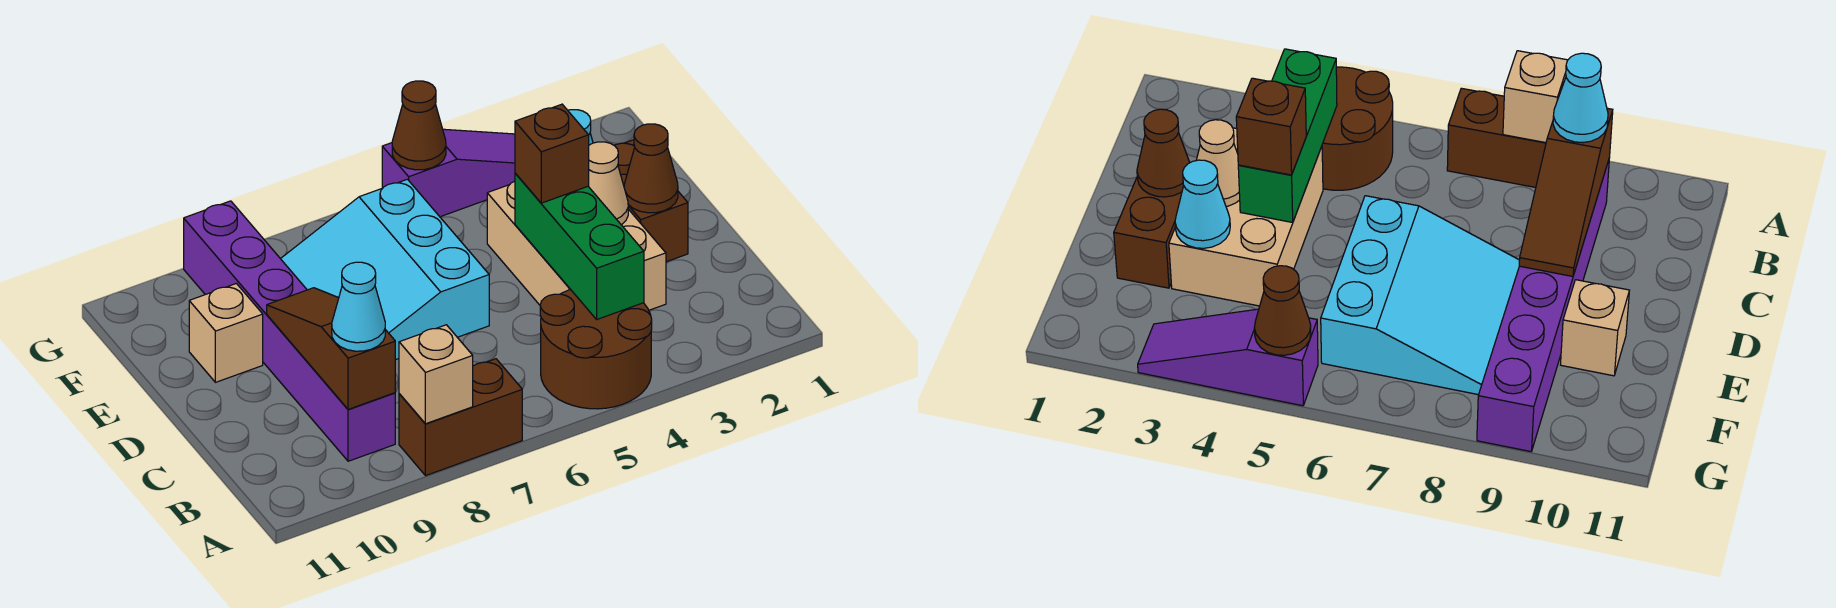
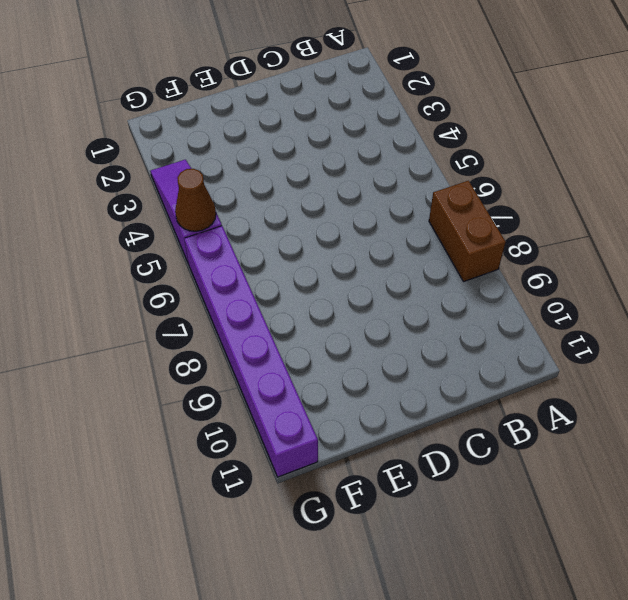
purple 1x6 brick [184,226,318,477] -> purple 1x6 brick turned to [184,201,395,461]
none -> brown 2x2 round brick [540,290,652,409]
none -> tan 2x3 brick [487,181,666,310]
none -> brown 1x2 brick [614,140,688,262]

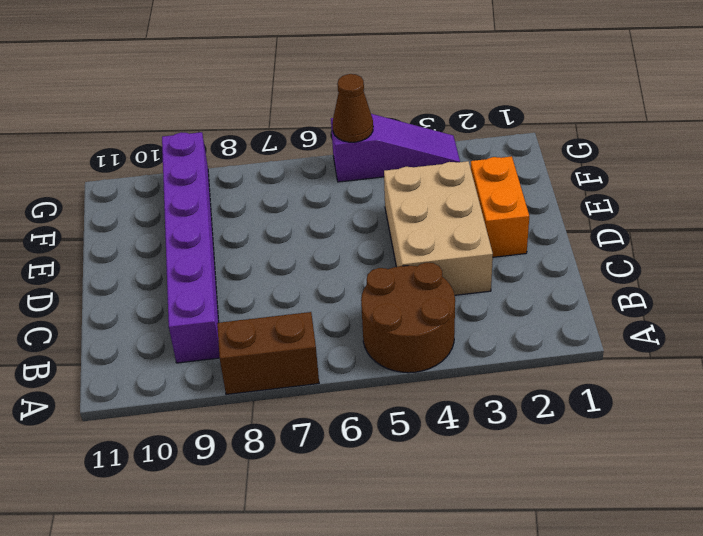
orange 1x2 brick [471,156,529,257] -> brown 1x2 brick [614,140,688,262]
none -> cyan 3x3 slope [281,179,489,360]
none -> tan 1x1 brick [189,283,263,382]
none -> tan 1x1 brick [399,325,473,424]

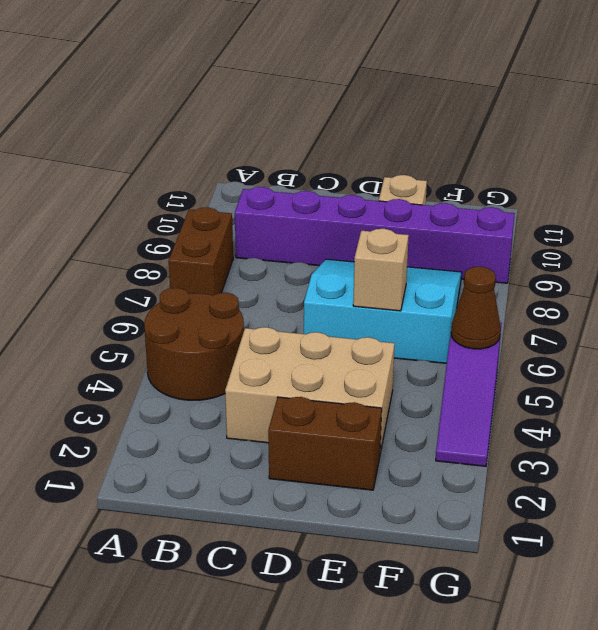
tan 1x1 brick [353,229,409,311] -> tan 1x1 brick moved to [399,325,473,424]
none -> green 1x3 brick [515,173,644,319]
none -> brown 1x3 slope [267,288,395,409]
none -> brown 1x1 cone [624,124,678,213]

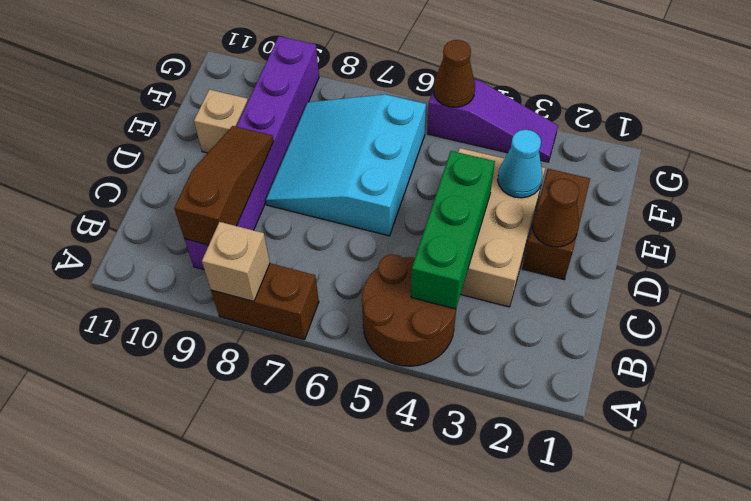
none -> tan 1x1 cone [588,142,628,225]
none -> cyan 1x1 cone [332,262,385,351]
none -> brown 1x1 brick [515,104,589,203]

